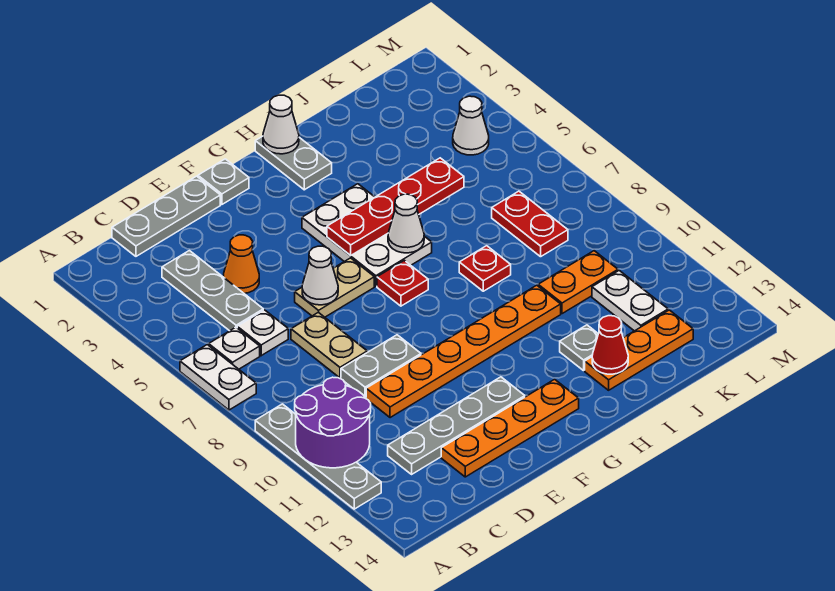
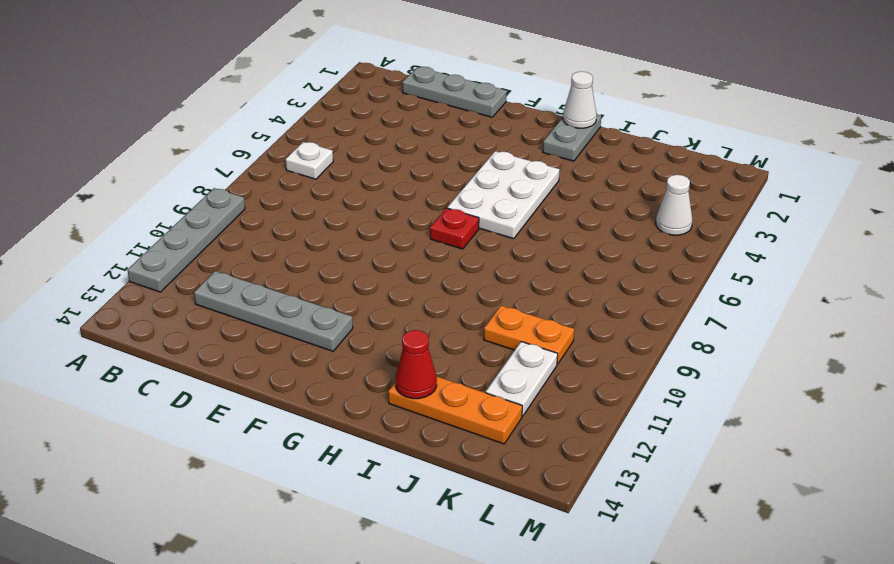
none -> white 1x2 plate [180,345,256,410]
none -> grey 1x3 plate [162,251,263,331]
none -> white 1x1 plate [237,310,288,356]
none -> orange 1x1 cone [223,235,259,293]

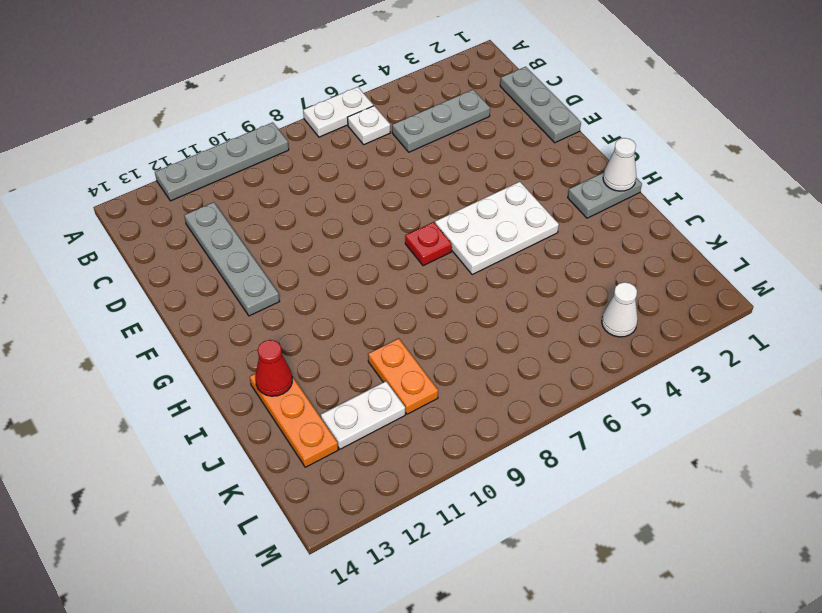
none -> white 1x1 plate [237,310,288,356]
none -> orange 1x1 cone [223,235,259,293]
none -> tan 1x2 plate [291,312,367,378]
none -> grey 1x2 plate [341,335,421,398]

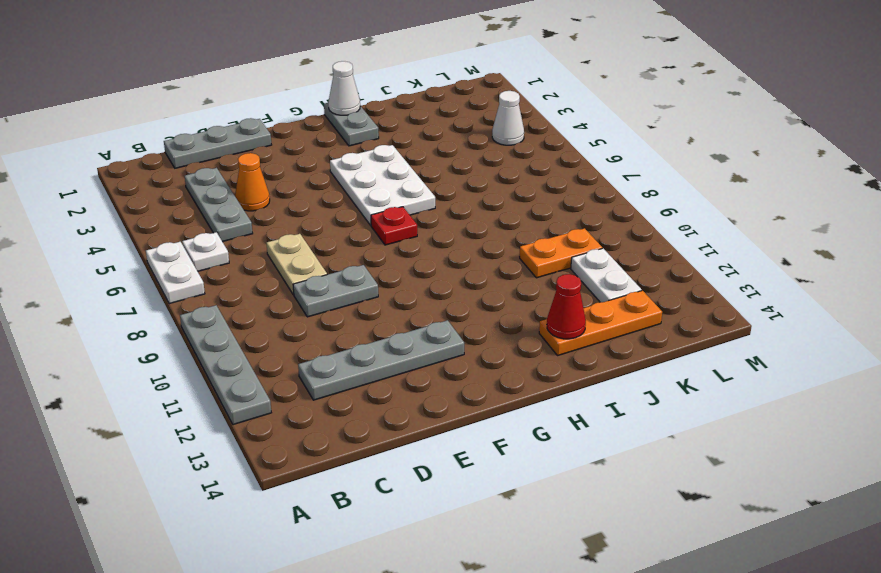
none -> white 1x1 plate [237,310,288,356]
none -> orange 1x6 plate [366,285,561,418]
none -> orange 1x4 plate [441,379,579,477]
none -> tan 1x2 plate [295,258,374,317]

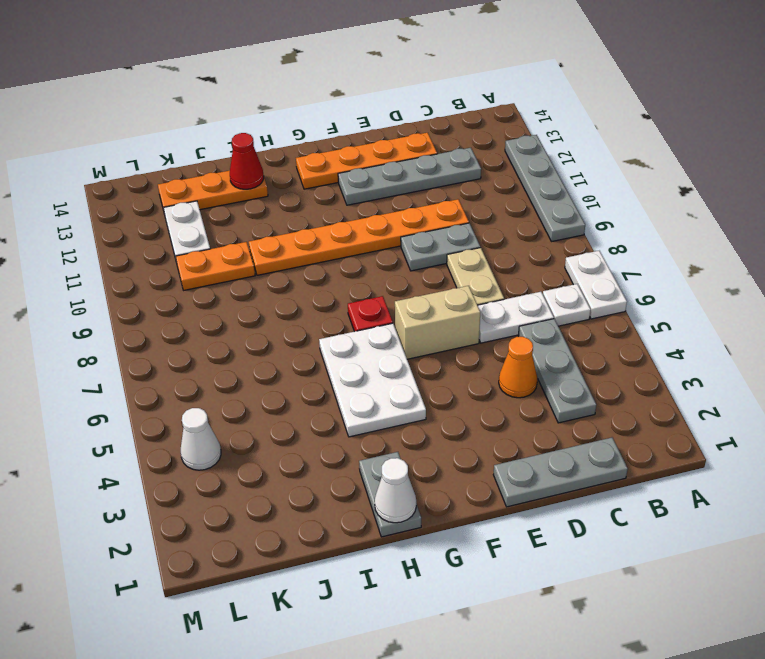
white 1x2 plate [478,292,554,343] -> white 1x1 plate [237,310,288,356]
tan 1x2 brick [395,286,480,359] -> tan 1x2 plate [295,258,374,317]
none -> grey 1x1 plate [198,159,249,205]
none -> red 1x1 plate [459,246,511,291]
none -> grey 1x1 plate [560,325,598,371]
none -> red 1x2 plate [492,191,568,257]

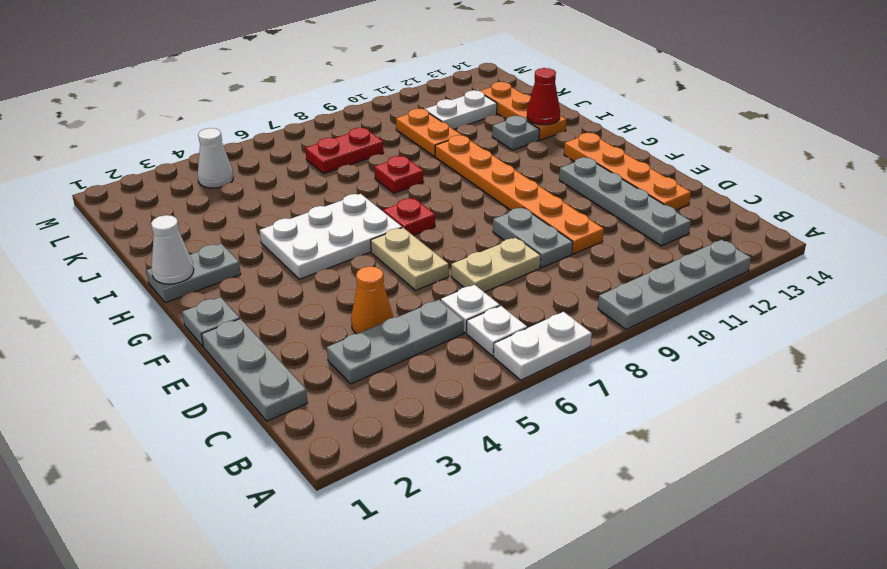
none -> purple 2x2 round brick [295,377,371,468]
none -> white 1x1 cone [302,246,338,305]
none -> red 1x4 plate [327,158,464,256]
none -> white 1x1 cone [388,194,424,253]

